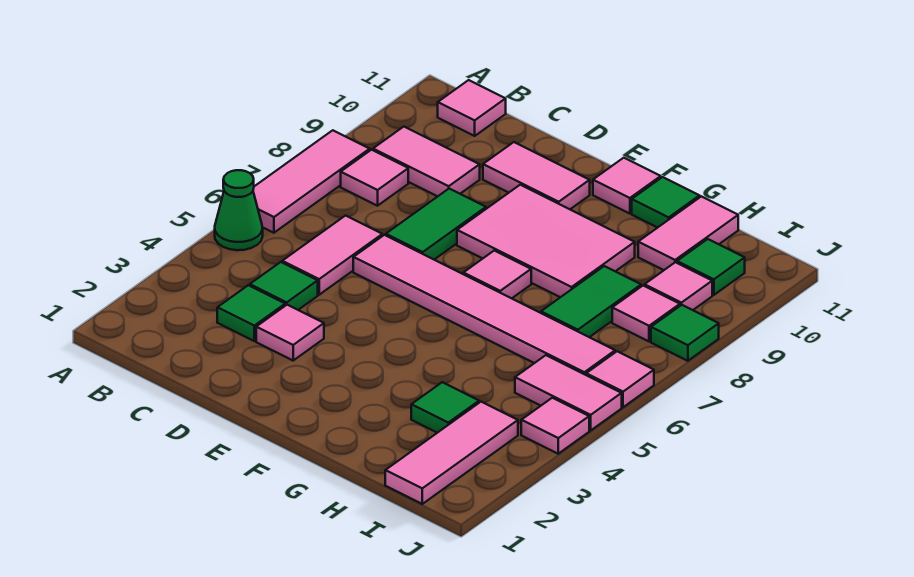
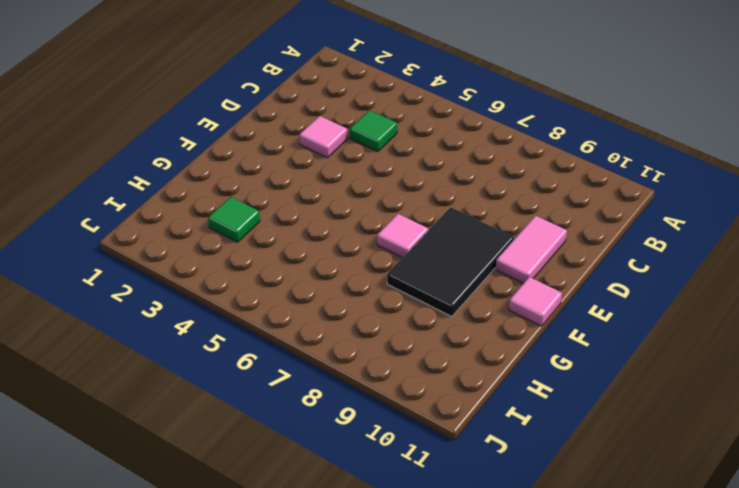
black 2x3 tile [387,207,514,317] -> pink 2x3 tile [457,185,635,297]
none -> green 1x1 cone [215,170,263,250]
none -> pink 1x3 tile [253,130,370,233]
none -> pink 1x1 tile [341,150,408,206]

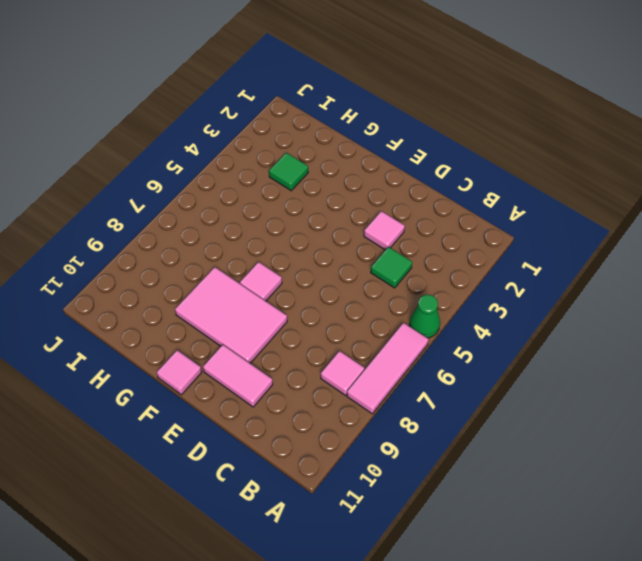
none -> pink 1x2 tile [373,127,480,196]
none -> pink 1x1 tile [438,80,506,136]
none -> green 1x1 tile [217,285,285,341]

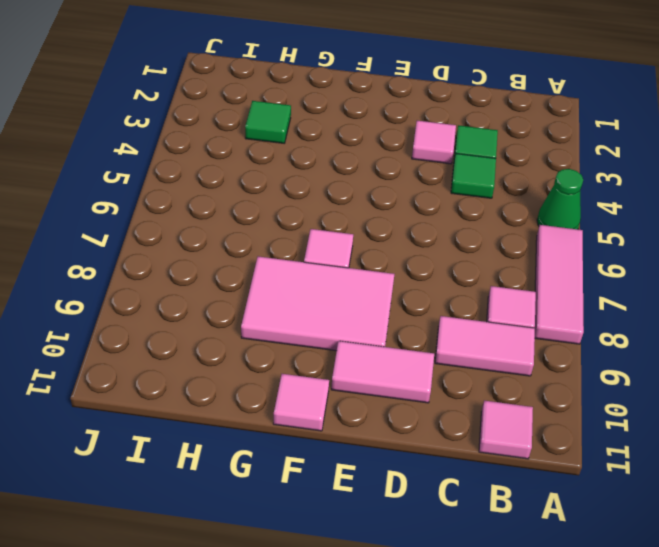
none -> pink 1x2 tile [282,216,382,295]
none -> pink 1x6 tile [353,235,615,375]
none -> green 1x2 tile [386,189,486,259]

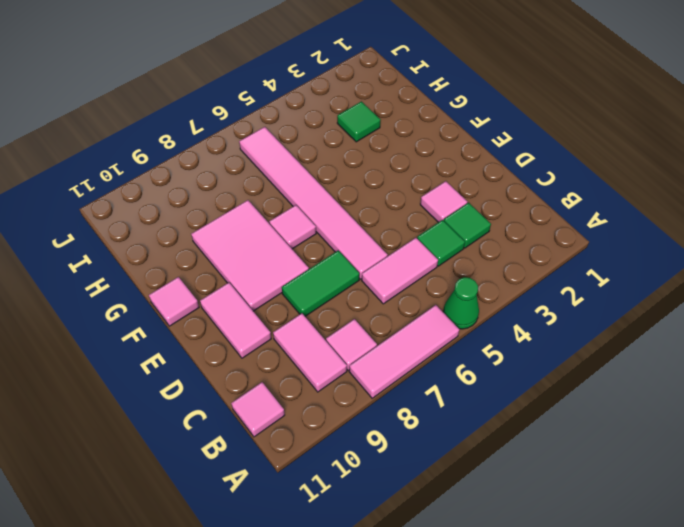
none -> green 1x1 tile [632,177,700,228]
none -> green 1x2 tile [541,266,641,337]
none -> pink 1x2 tile [638,196,738,270]

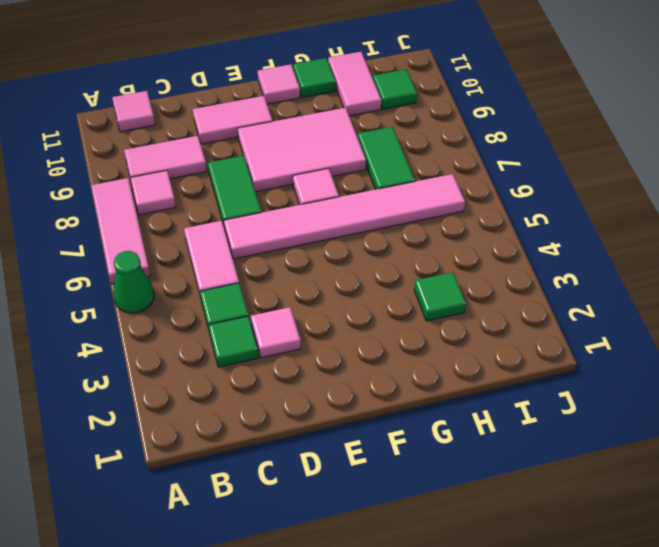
none -> pink 1x3 tile [385,402,518,504]
none -> pink 1x2 tile [515,355,622,430]
none -> pink 1x1 tile [612,286,680,341]

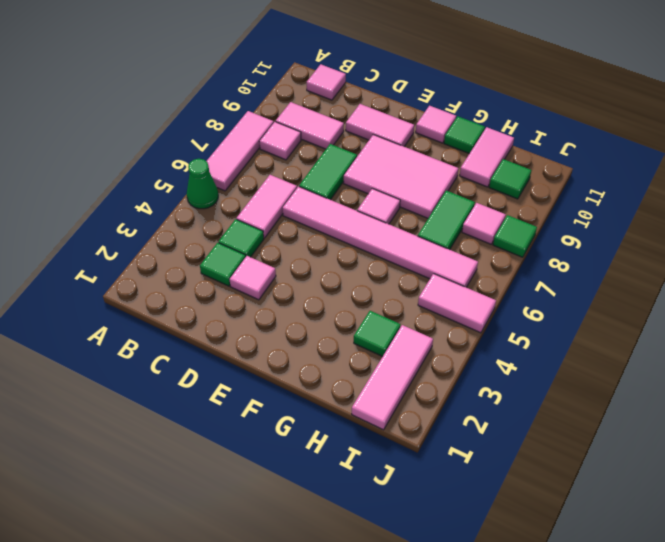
none -> pink 1x1 tile [645,262,712,310]
none -> pink 1x1 tile [521,398,589,454]
none -> pink 1x1 tile [586,351,654,407]

